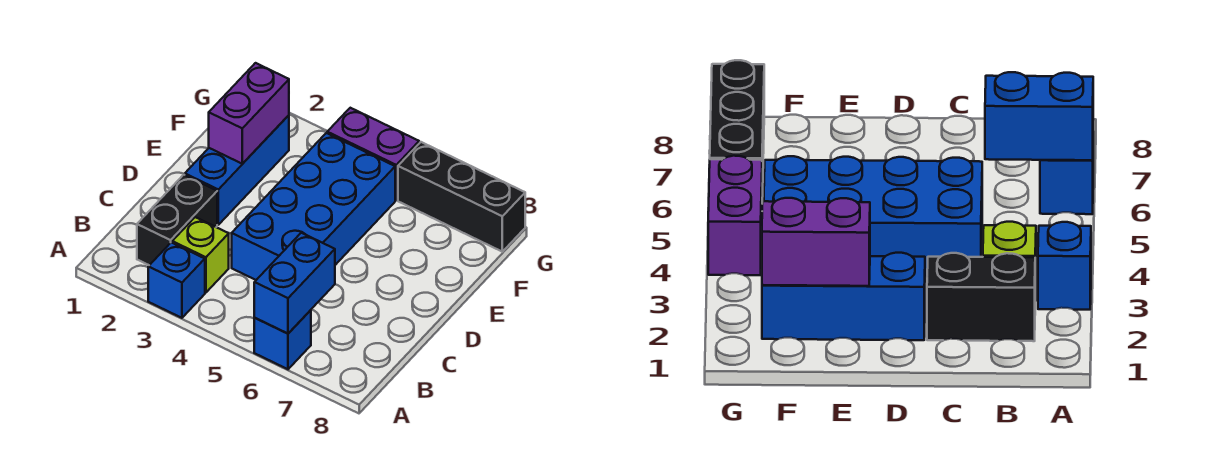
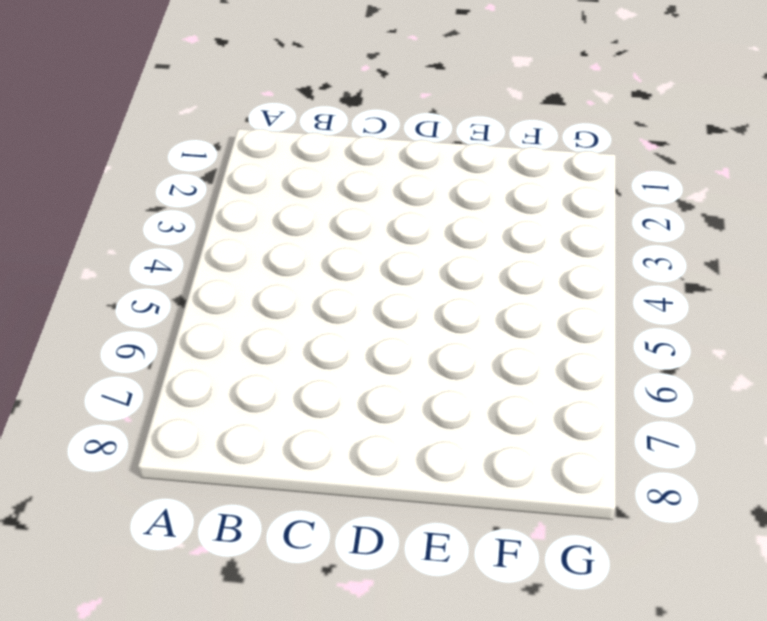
none -> blue 1x1 brick [148,242,205,318]
none -> blue 1x1 brick [254,310,311,369]

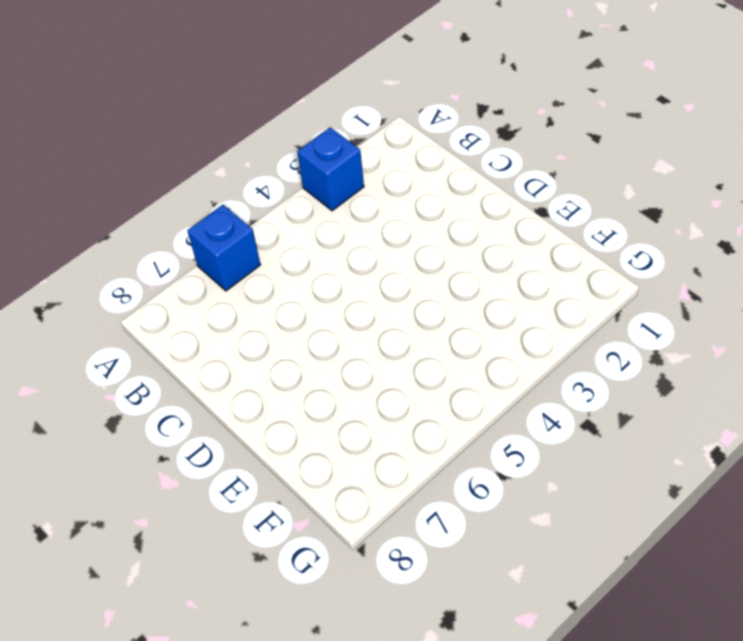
none -> black 1x2 brick [137,175,217,265]
none -> lime 1x1 brick [172,217,229,293]

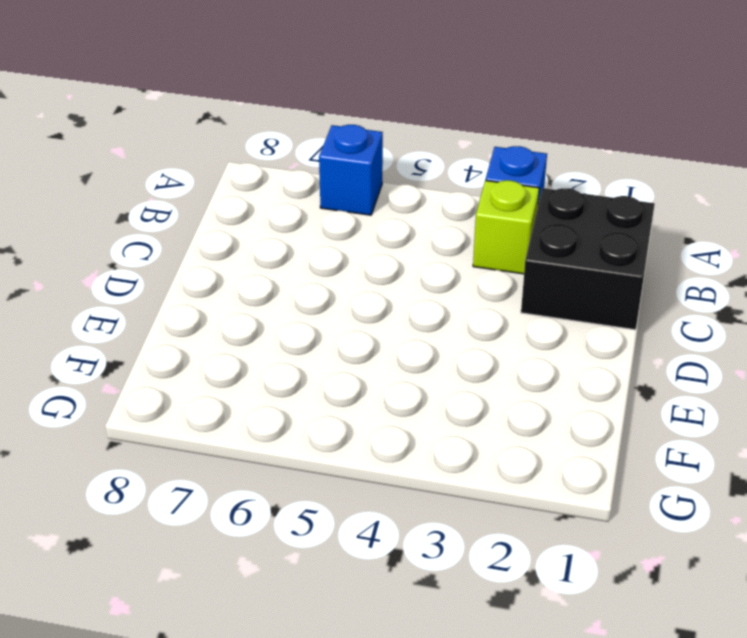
black 2x2 brick [521,188,655,330] -> black 1x2 brick [137,175,217,265]
none -> blue 2x4 brick [232,133,395,280]
none -> blue 1x3 brick [185,115,289,225]

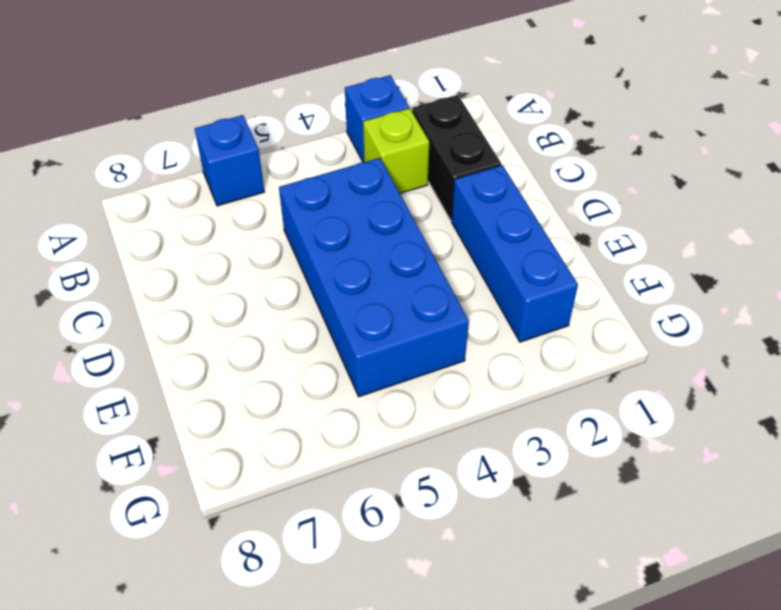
none -> purple 1x2 brick [327,108,419,200]
none -> black 1x3 brick [398,142,525,252]

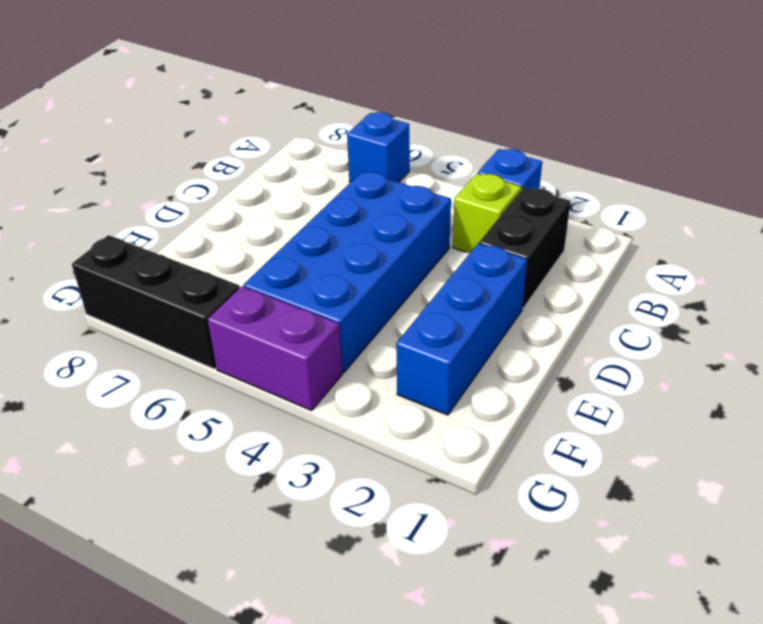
none -> blue 1x2 brick [254,233,335,334]
none -> purple 1x2 brick [209,63,289,164]

